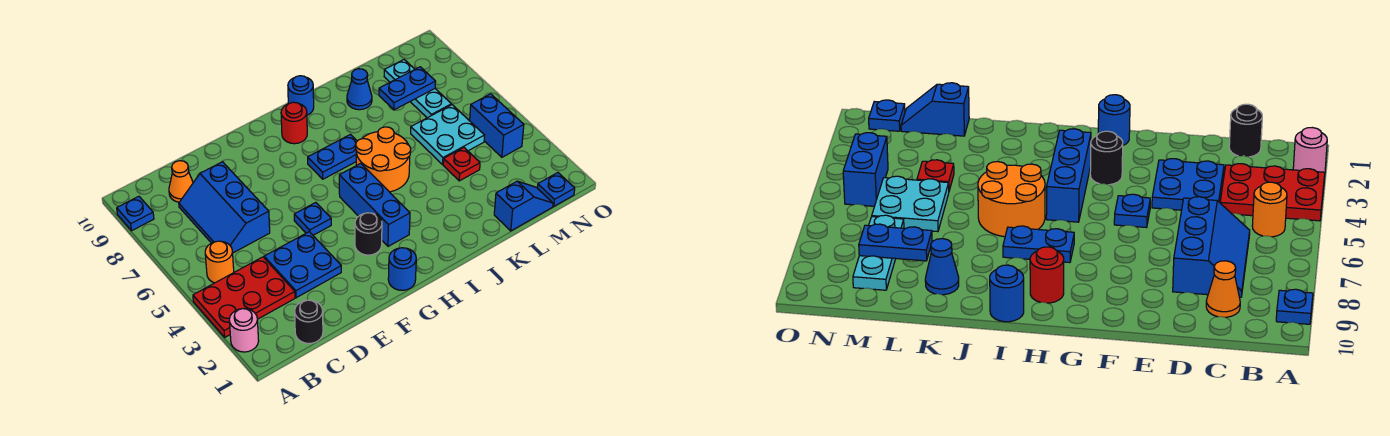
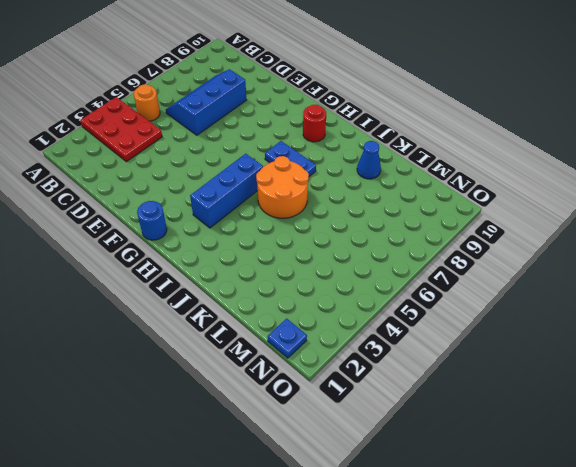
none -> pink 1x1 round brick [229,309,259,352]
none -> blue 1x1 plate [117,196,154,231]
none -> black 1x1 round brick [295,300,323,344]

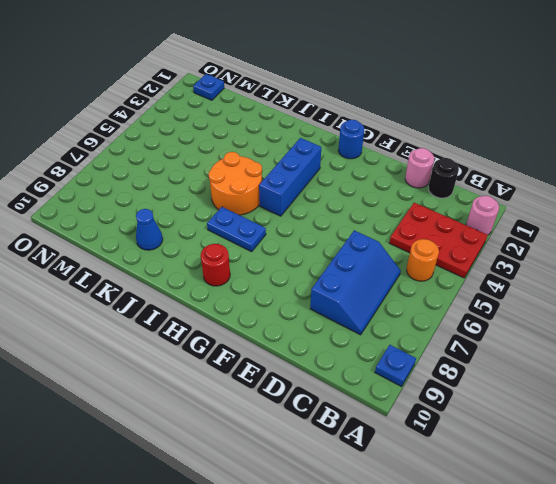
pink 1x1 round brick [405,148,434,188] -> none
none -> orange 1x1 cone [169,161,193,202]
none -> blue 2x2 plate [264,232,341,298]
none -> blue 1x1 plate [294,203,331,235]

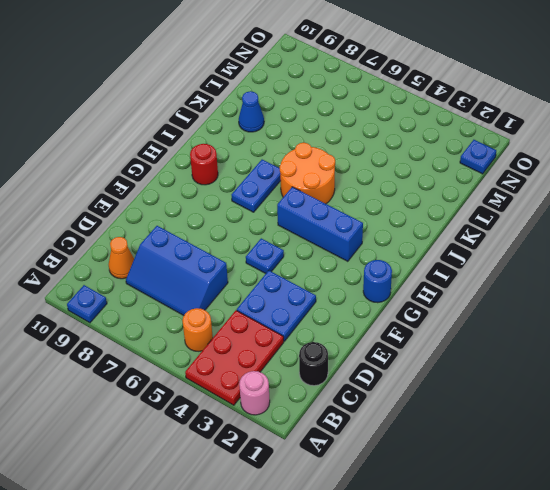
none -> black 1x1 round brick [355,213,382,255]
none -> blue 1x1 round brick [288,76,314,115]
none -> blue 1x2 slope [494,181,553,231]

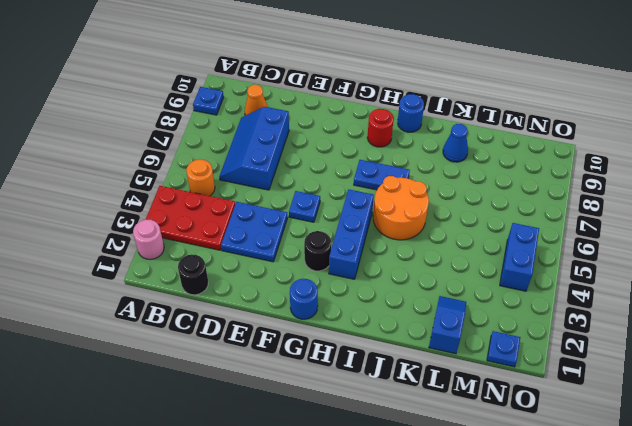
blue 1x2 slope [429,296,466,354] -> blue 1x2 slope turned to [494,181,553,231]
none -> red 1x1 plate [443,148,480,181]
none -> cyan 2x2 plate [411,105,485,164]
none -> cyan 1x3 plate [384,60,451,118]

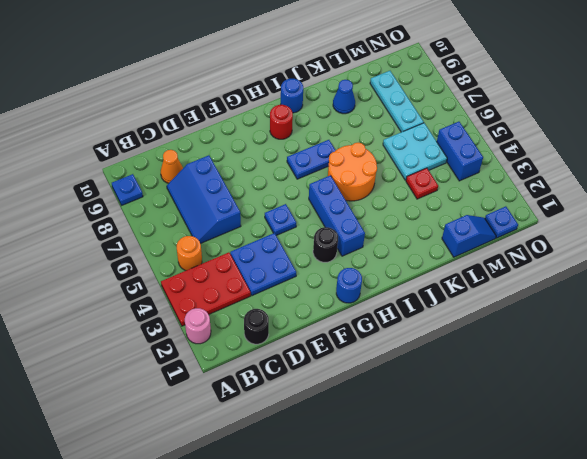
none -> blue 1x2 plate [379,67,436,110]

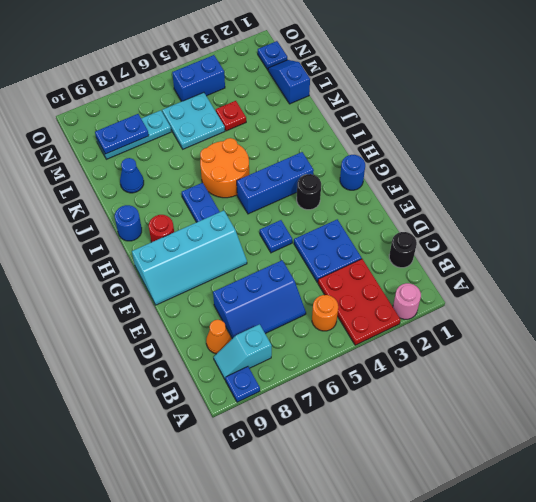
cyan 1x2 slope [214,324,272,379] -> none
cyan 2x4 slope [132,211,247,305] -> none
blue 1x2 plate [95,114,149,154] -> blue 1x2 plate turned to [379,67,436,110]

